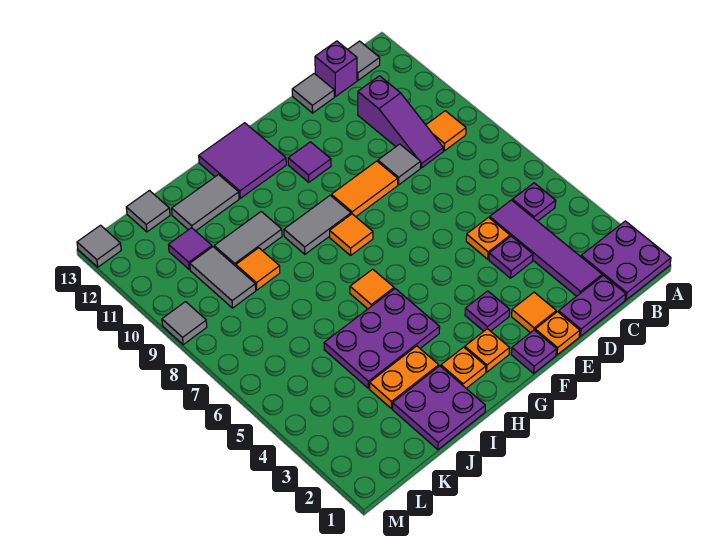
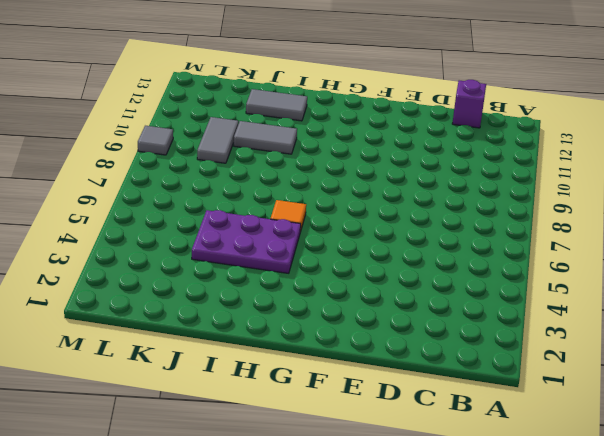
none -> purple 2x2 plate [581,221,671,300]
none -> purple 1x1 plate [512,183,556,221]
none -> orange 1x1 tile [426,111,466,151]
none -> grey 1x1 tile [348,41,380,80]

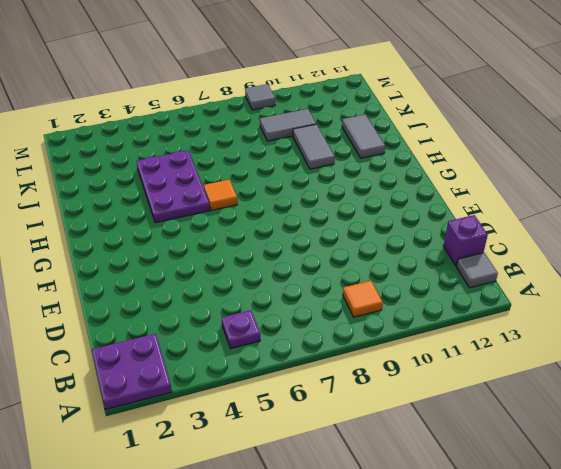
none -> purple 1x2 plate [559,276,626,336]
none -> purple 1x4 tile [490,200,602,296]
none -> purple 1x3 slope [358,76,443,168]
none -> purple 1x1 plate [489,236,533,278]

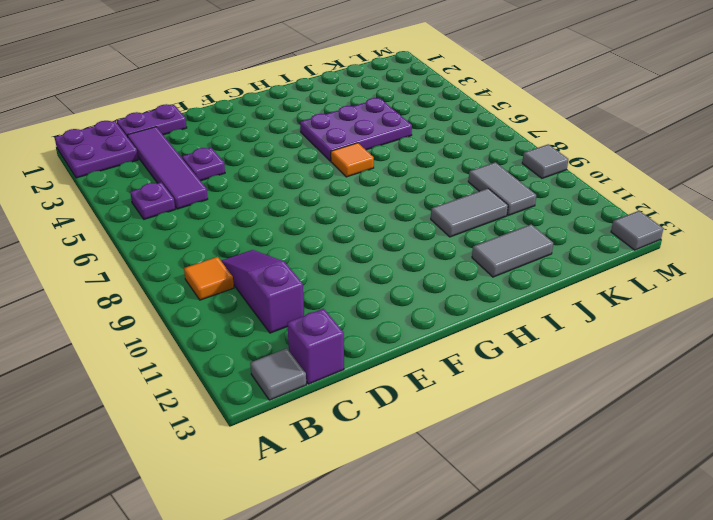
none -> orange 1x1 plate [466,218,510,259]
none -> grey 1x1 tile [378,144,421,185]
none -> grey 1x1 tile [292,74,334,113]
none -> orange 1x1 plate [535,312,580,355]

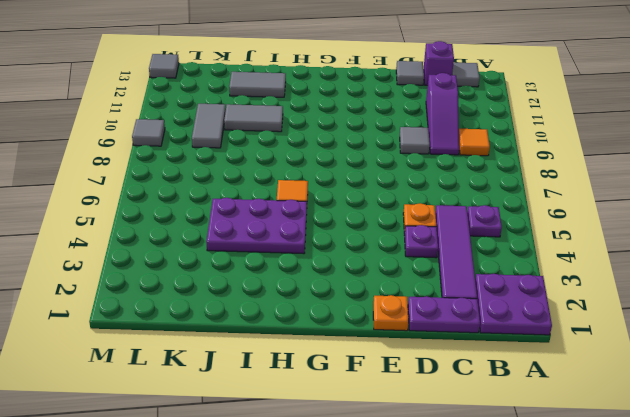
none -> orange 1x1 tile [512,292,556,333]
none -> orange 1x2 tile [331,161,398,217]
none -> purple 1x1 plate [511,330,557,373]
none -> purple 1x1 plate [465,291,510,331]

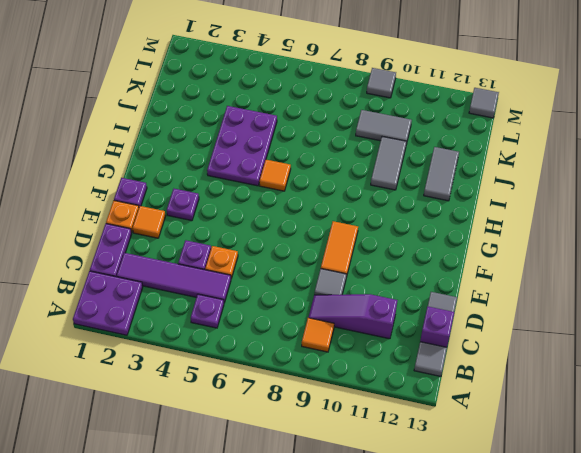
none -> purple 1x1 tile [288,142,331,182]
none -> orange 1x1 plate [465,329,510,372]
none -> orange 1x1 tile [330,214,373,255]
none -> grey 1x2 tile [284,195,351,254]

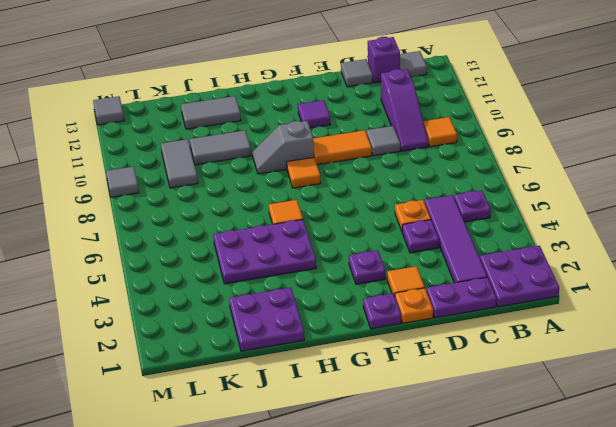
grey 1x2 slope [252,121,314,174] -> grey 1x2 tile [284,195,351,254]
none -> orange 1x1 plate [465,329,510,372]
none -> purple 2x2 tile [199,123,286,198]
none -> orange 1x1 plate [441,347,486,388]
none -> orange 1x2 plate [370,346,439,409]

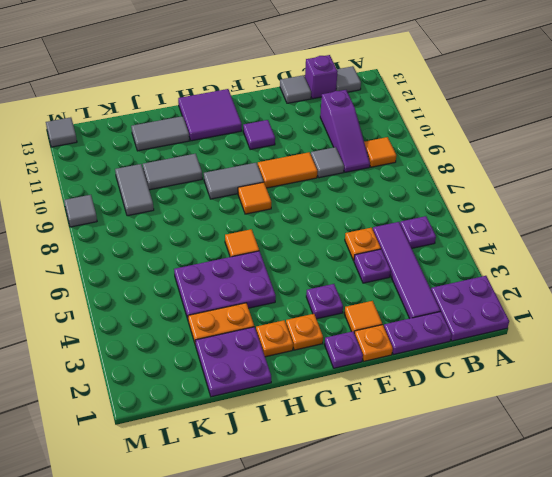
none -> orange 1x1 tile [236,248,280,290]
none -> purple 1x1 tile [169,228,212,270]
none -> grey 1x1 tile [126,191,170,232]

